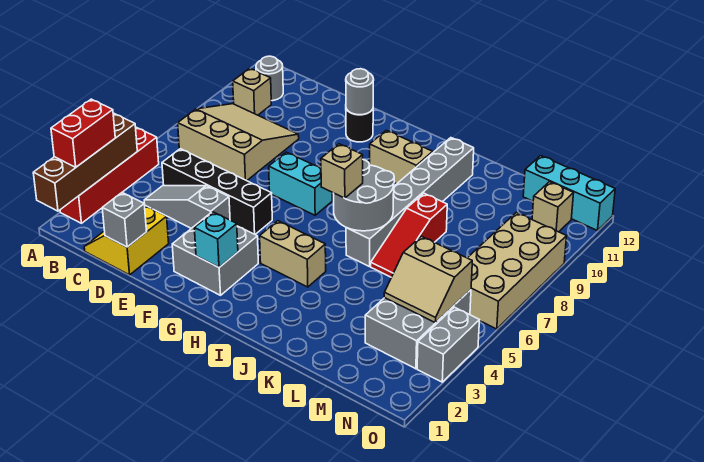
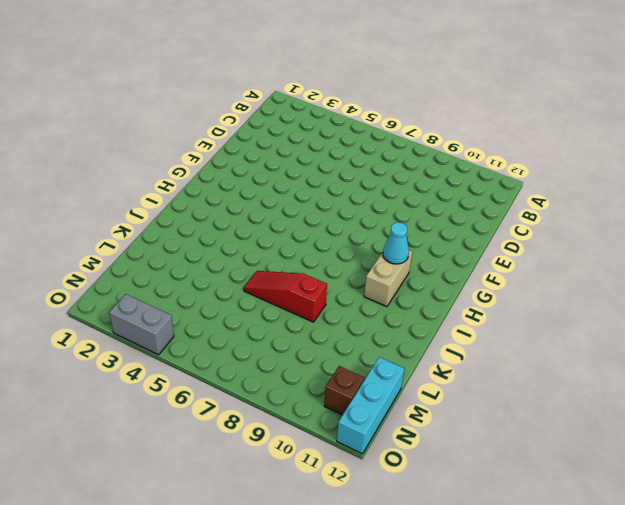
cyan 1x1 cone [383,222,409,264] -> none
brown 1x1 brick [324,366,364,415] -> tan 1x1 brick [532,182,574,232]
none -> red 1x4 brick [60,127,159,223]
none -> tan 3x3 slope [178,104,299,181]
none -> tan 1x1 brick [233,68,271,115]

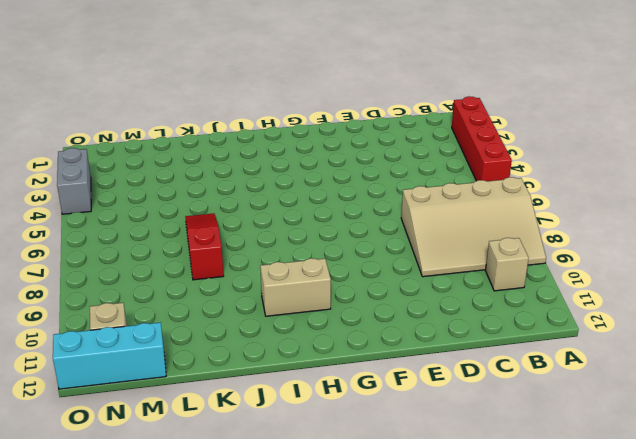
tan 3x4 slope [401,177,546,277] -> tan 3x3 slope [178,104,299,181]
none -> grey 1x1 round brick [256,56,283,101]
none -> yellow 2x2 slope [84,206,169,275]
none -> grey 1x3 slope [144,186,230,228]

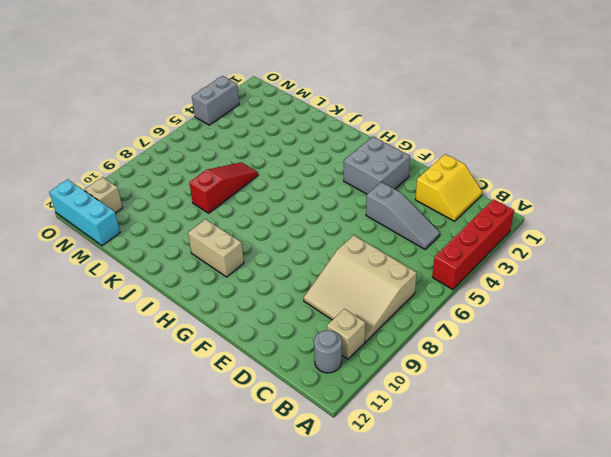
none -> black 1x4 brick [162,149,272,234]
none -> cyan 1x2 brick [269,152,332,215]
none -> black 1x1 round brick [346,109,373,142]

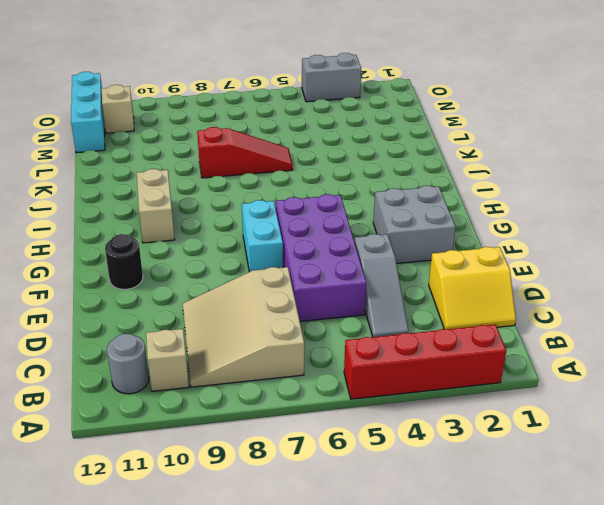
purple 2x4 brick [275,194,366,321] -> black 1x4 brick [162,149,272,234]
none -> tan 1x2 brick [260,221,326,287]
none -> grey 1x6 brick [346,138,474,267]
none -> grey 2x3 brick [365,290,471,369]

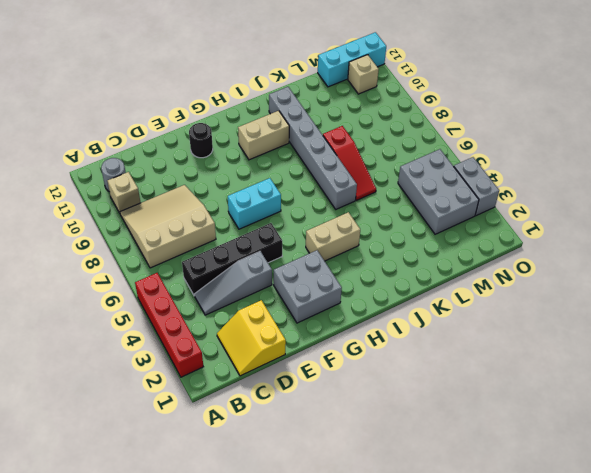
none -> tan 2x4 brick [468,213,567,329]
none -> brown 1x4 brick [33,114,137,211]
none -> grey 1x1 brick [102,193,147,247]

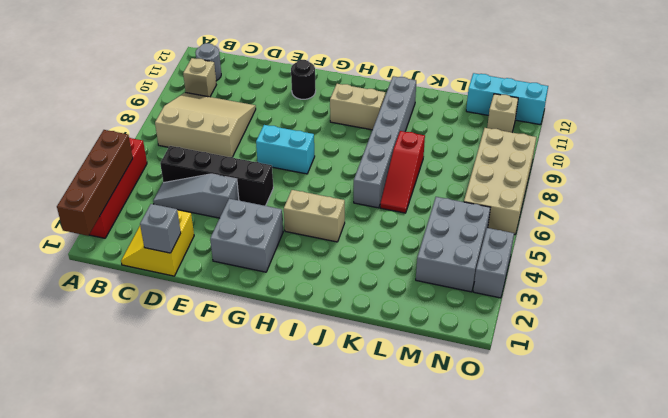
none -> grey 1x1 round brick [346,69,374,115]
none -> cyan 1x1 brick [194,212,238,267]
none -> grey 2x2 round brick [334,160,394,231]

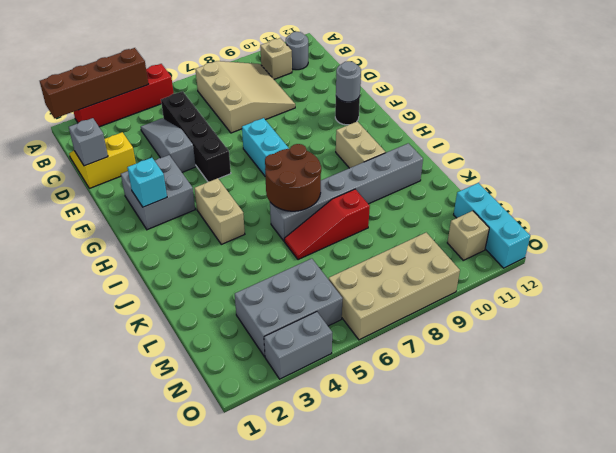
brown 2x2 round brick [265,144,321,211] -> grey 2x2 round brick [334,160,394,231]
none -> tan 2x2 slope [384,236,472,323]
none -> red 1x2 brick [51,99,115,167]
none -> tan 1x1 brick [321,144,363,198]

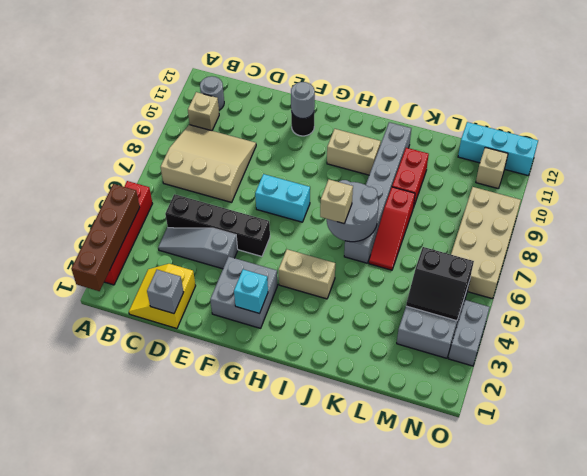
red 1x2 brick [392,148,429,205] -> red 1x2 brick moved to [51,99,115,167]
black 2x2 slope [406,247,474,321] -> tan 2x2 slope [384,236,472,323]

